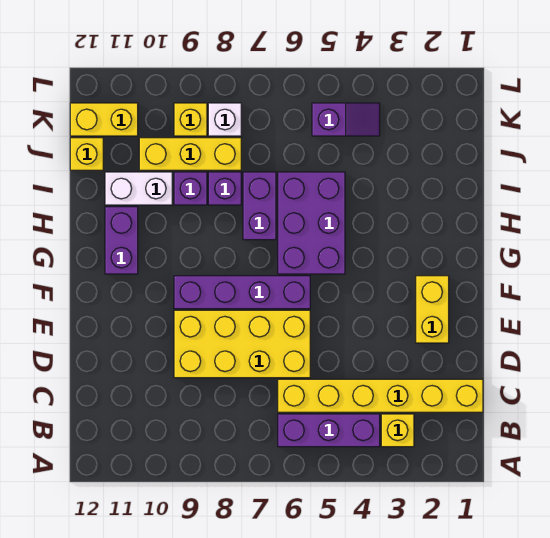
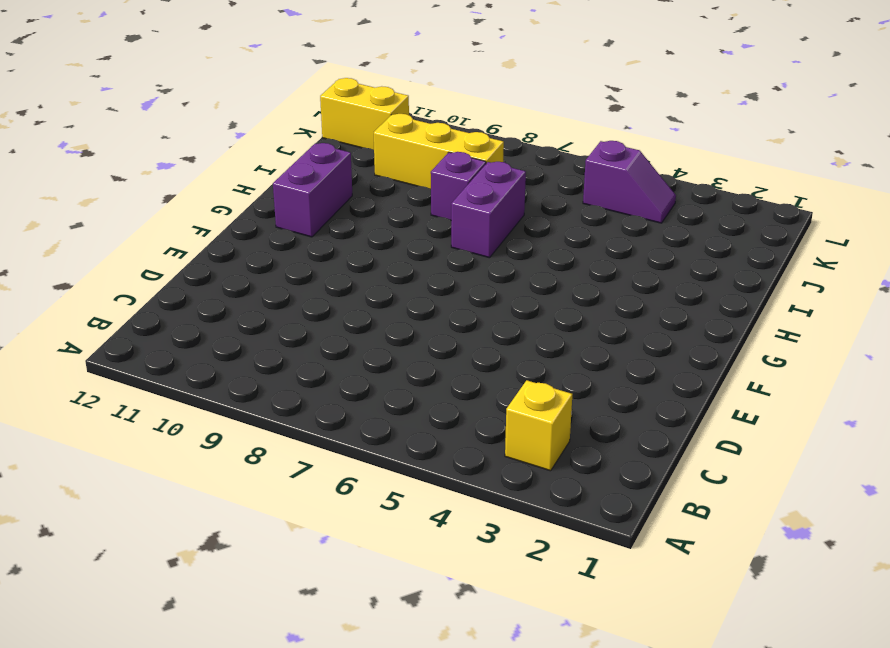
none -> purple 1x3 brick [278,414,380,447]
none -> yellow 1x6 brick [278,379,483,412]
none -> yellow 2x4 brick [174,310,310,378]

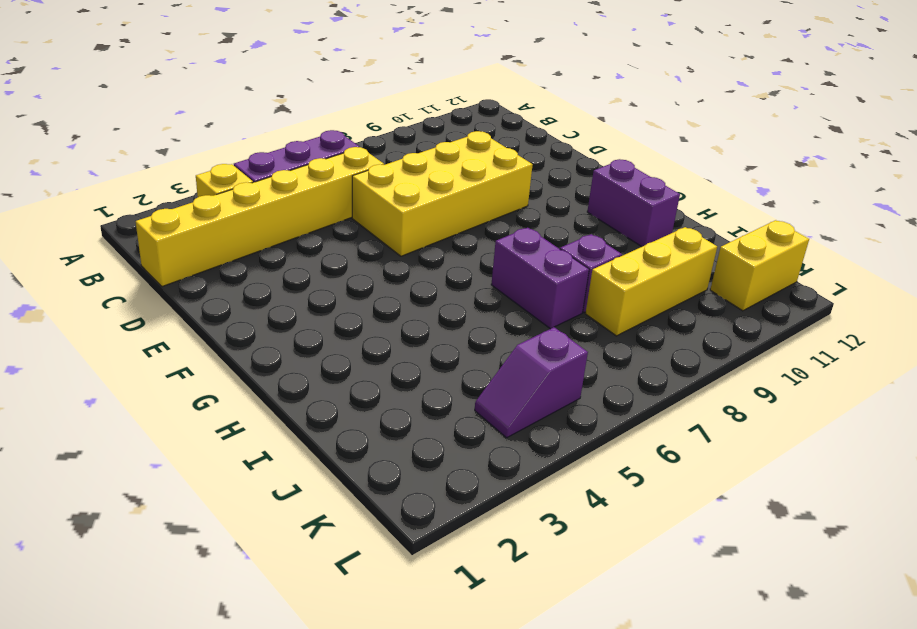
none -> yellow 1x2 brick [416,276,449,343]
none -> purple 1x4 brick [174,276,310,309]
none -> purple 2x3 brick [278,172,345,274]

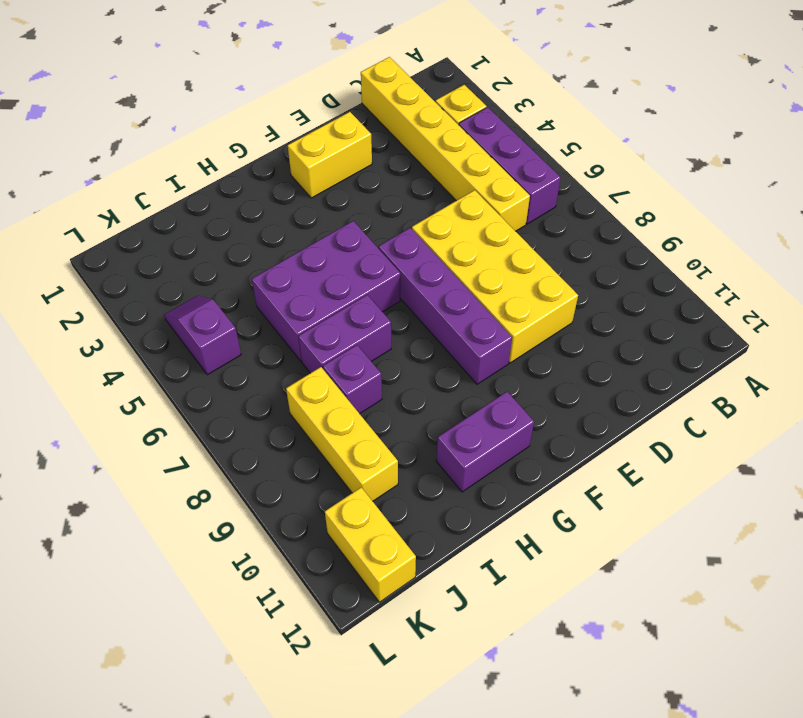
none -> purple 1x1 brick [174,172,207,205]
none -> white 1x2 brick [105,172,172,205]
none -> yellow 1x1 brick [70,138,103,170]

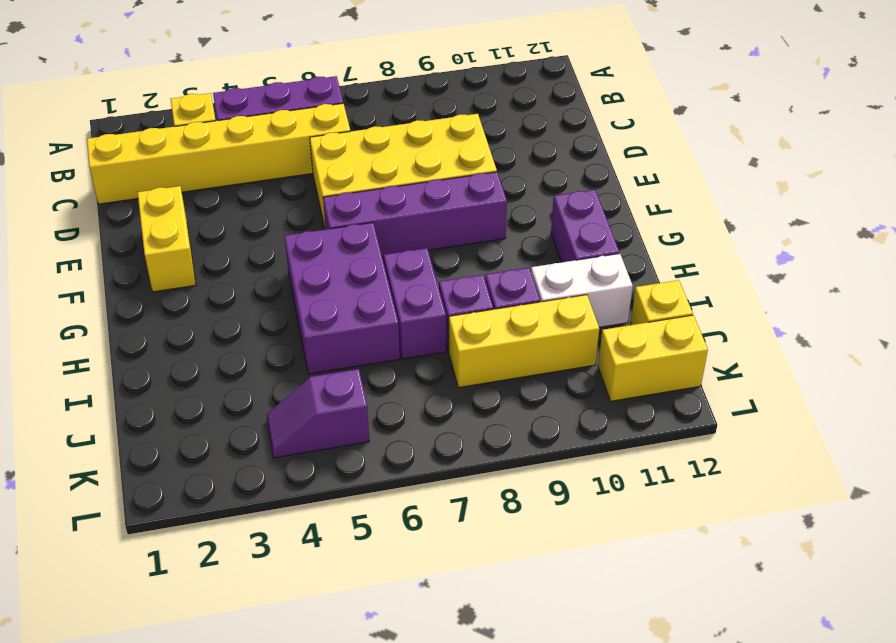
none -> white 1x1 brick [208,103,241,136]
none -> yellow 1x1 brick [174,103,207,136]

